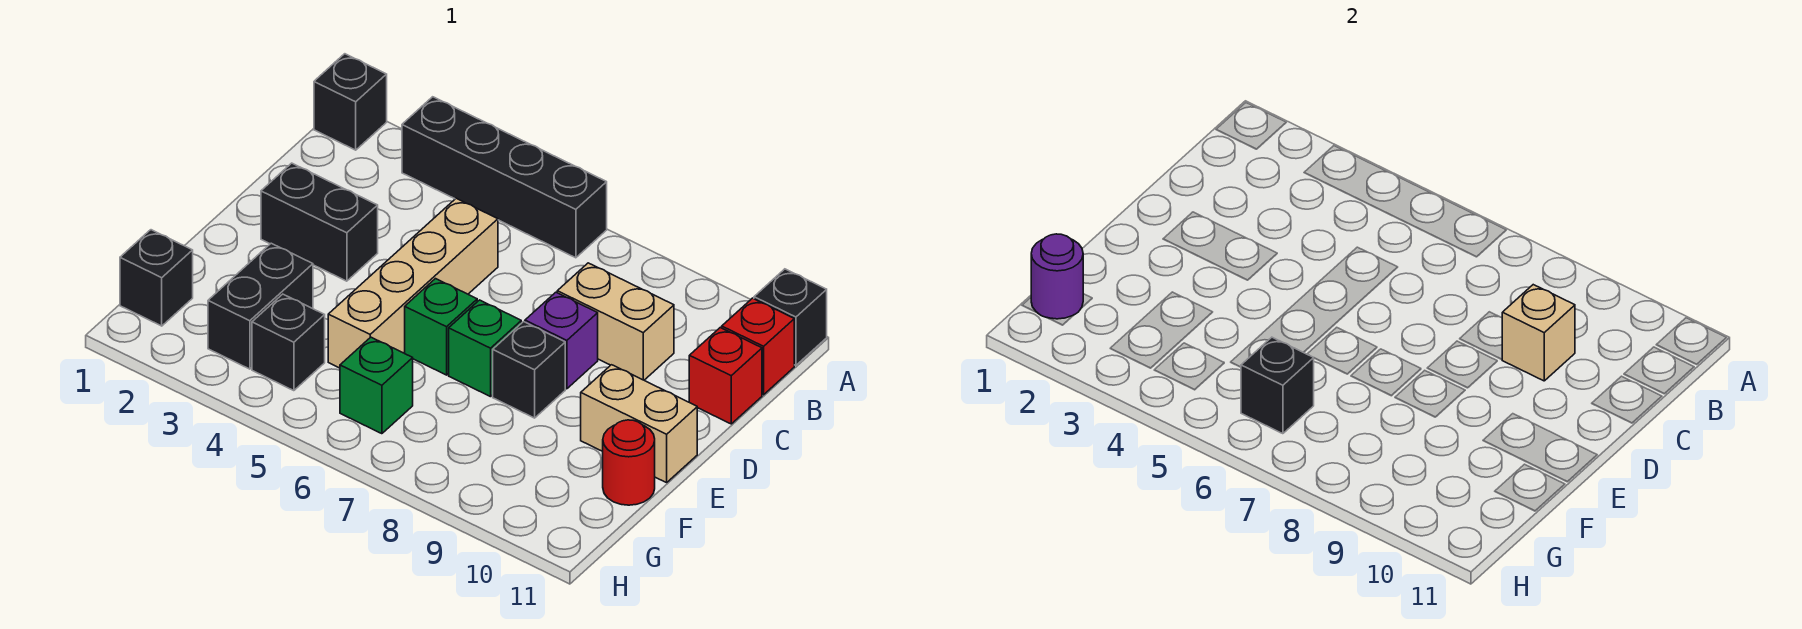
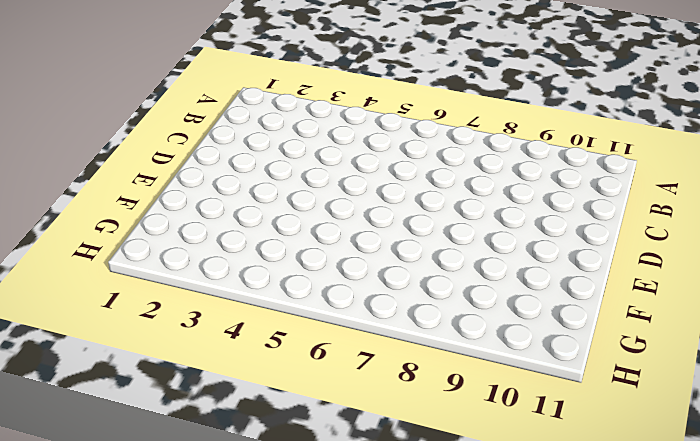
none -> black 1x1 brick [314,54,387,150]
none -> black 1x4 brick [402,97,607,258]
none -> black 1x1 brick [754,269,827,365]

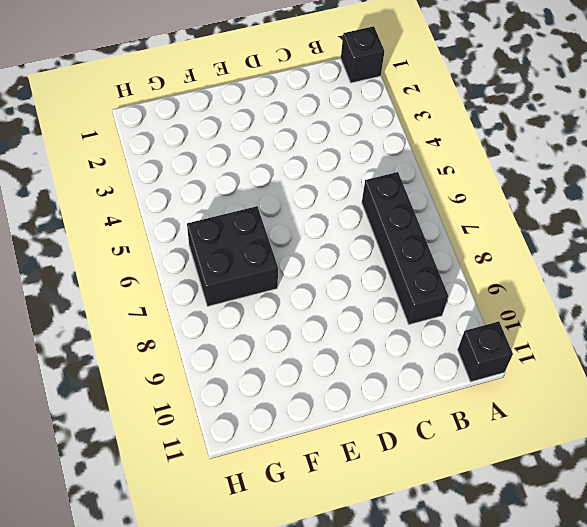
black 1x4 brick [362,172,448,325] -> black 1x4 brick moved to [402,97,607,258]
black 2x2 brick [187,206,278,306] -> green 1x1 brick [340,337,413,434]
none -> red 1x1 brick [722,298,794,395]
none -> tan 1x4 brick [328,198,498,368]
none -> tan 1x2 brick [557,263,674,380]

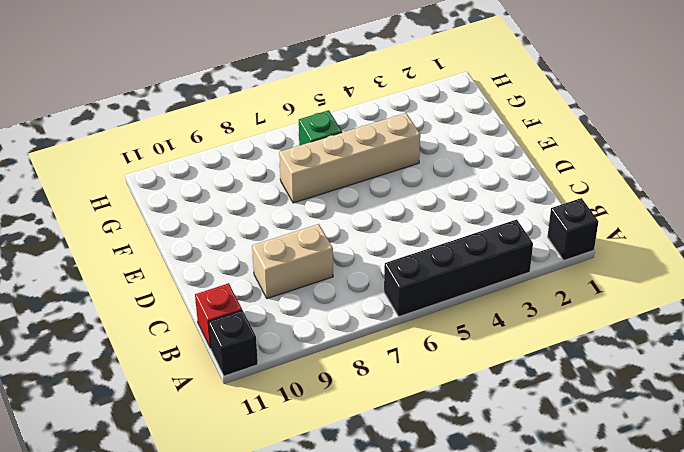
tan 1x4 brick [279,113,420,203] -> tan 1x4 brick turned to [328,198,498,368]
none -> red 1x1 brick [689,328,762,424]
none -> black 1x2 brick [261,163,378,281]
none -> purple 1x1 brick [525,292,598,389]

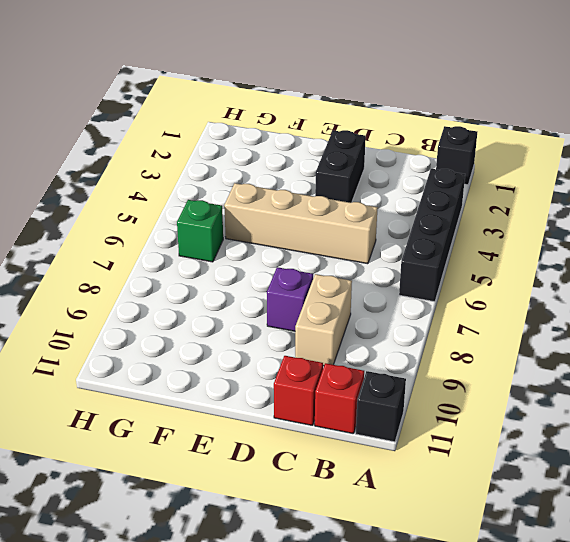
none -> green 1x1 brick [405,279,477,375]
none -> green 1x1 brick [449,300,521,397]
none -> black 1x1 brick [493,322,565,418]

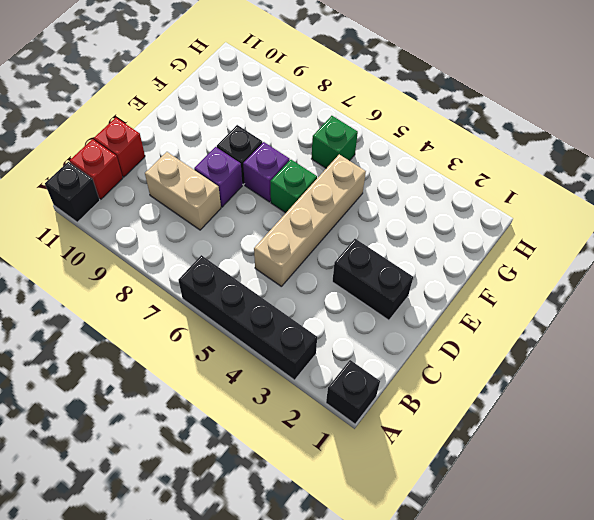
purple 1x1 brick [243,142,290,202] -> green 1x1 brick [449,300,521,397]
none -> tan 1x2 brick [581,365,697,483]
none -> black 1x2 brick [208,243,313,369]
none -> red 1x1 round brick [603,420,655,505]

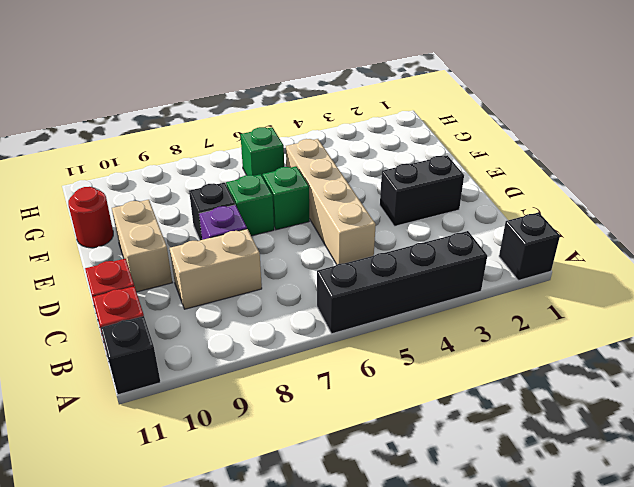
tan 1x2 brick [112,200,172,292] -> tan 1x2 brick turned to [581,365,697,483]
none -> black 1x2 brick [208,243,313,369]
none -> black 1x1 brick [120,230,193,326]
none -> black 1x1 brick [252,294,325,391]

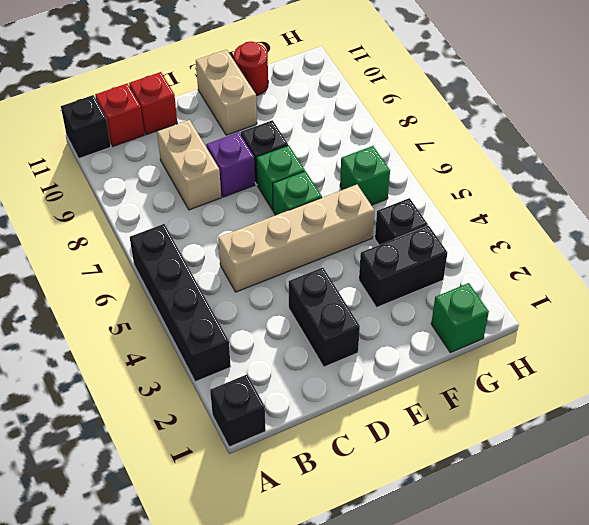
green 1x1 brick [431,283,489,353] -> black 1x1 brick [120,230,193,326]
none -> tan 1x1 brick [1502,285,1575,381]
none -> purple 1x1 round brick [1031,234,1083,319]
none -> black 1x1 brick [1241,337,1314,434]

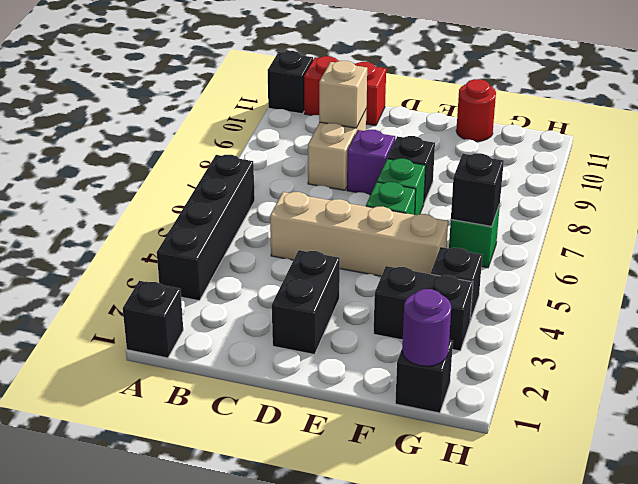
none -> tan 1x2 brick [581,365,697,483]

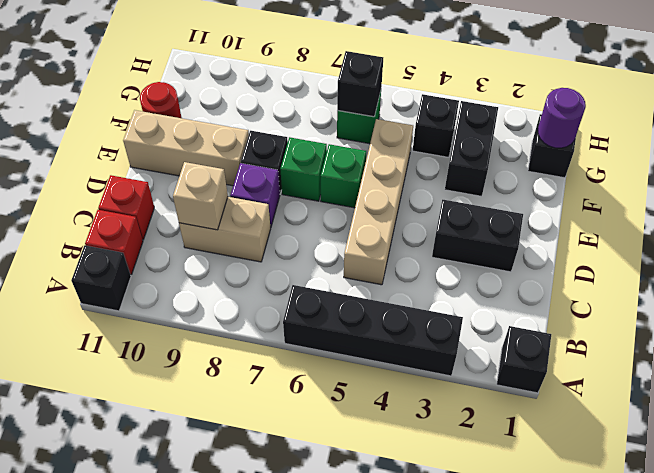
tan 1x3 brick [123,110,249,186] -> tan 1x2 brick [581,365,697,483]

